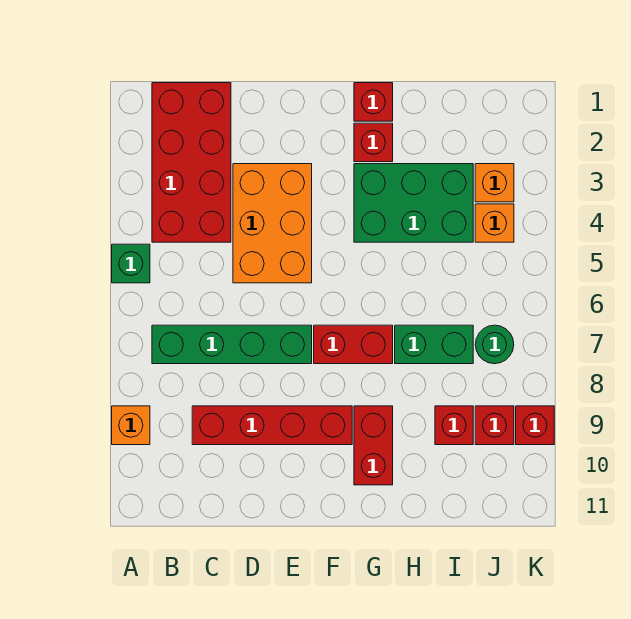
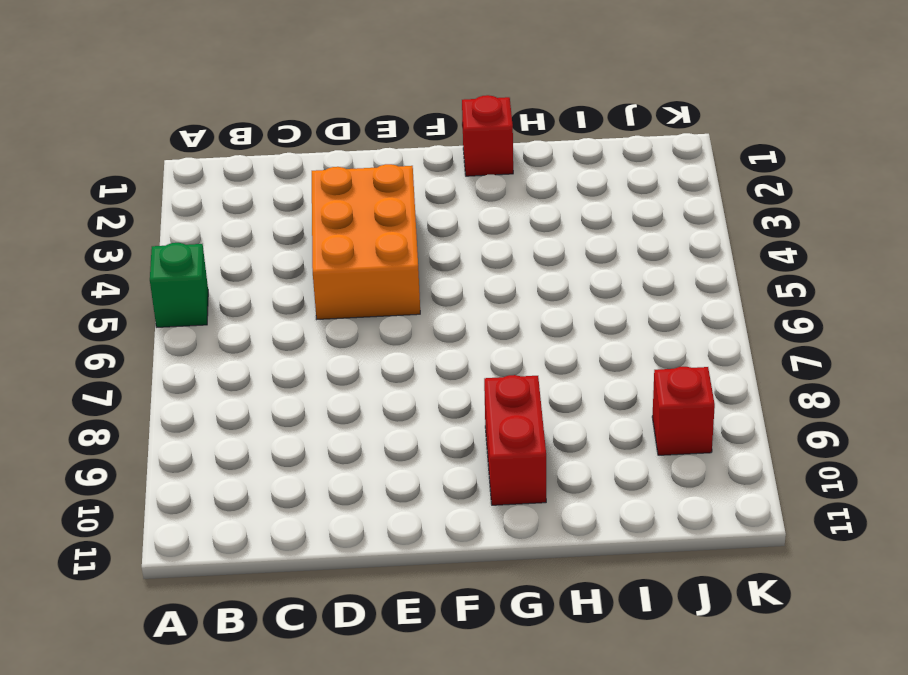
none -> orange 1x1 brick [112,406,150,445]
none -> red 2x4 brick [152,83,231,242]
none -> green 1x4 brick [152,325,312,364]

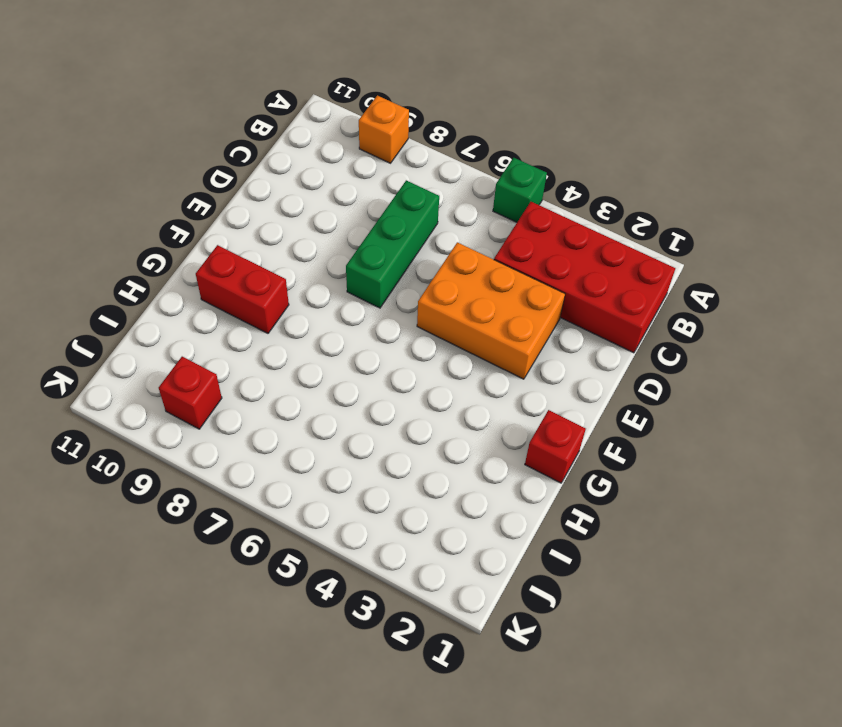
green 1x3 brick [346,180,439,308] -> green 1x4 brick [152,325,312,364]
none -> red 1x4 brick [192,406,352,445]
none -> red 1x2 brick [314,325,393,364]
none -> red 1x1 brick [354,123,393,162]

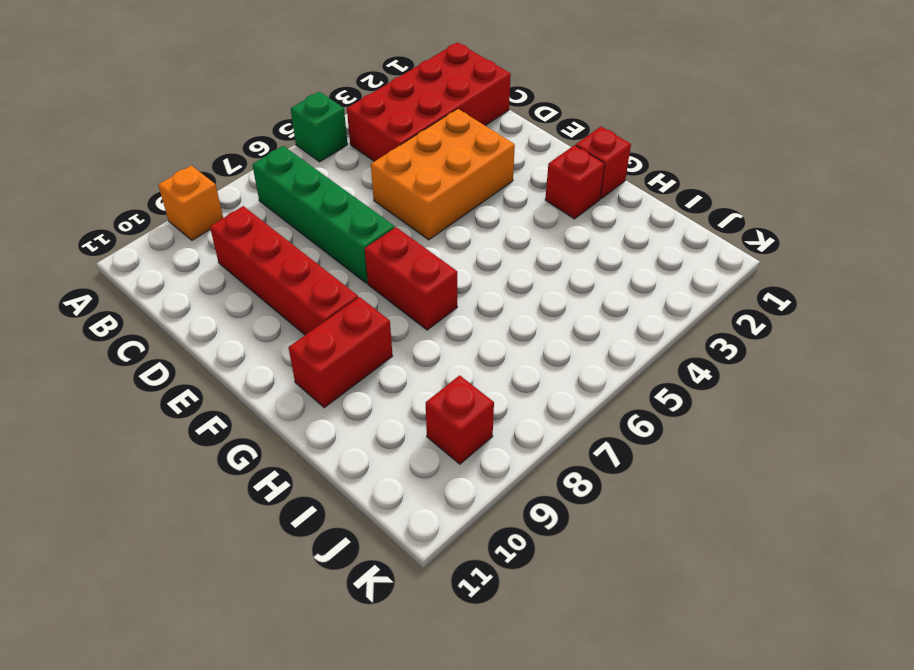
none -> green 2x3 brick [354,164,473,242]
none -> green 1x2 brick [395,325,473,364]
none -> red 1x1 brick [435,406,473,445]

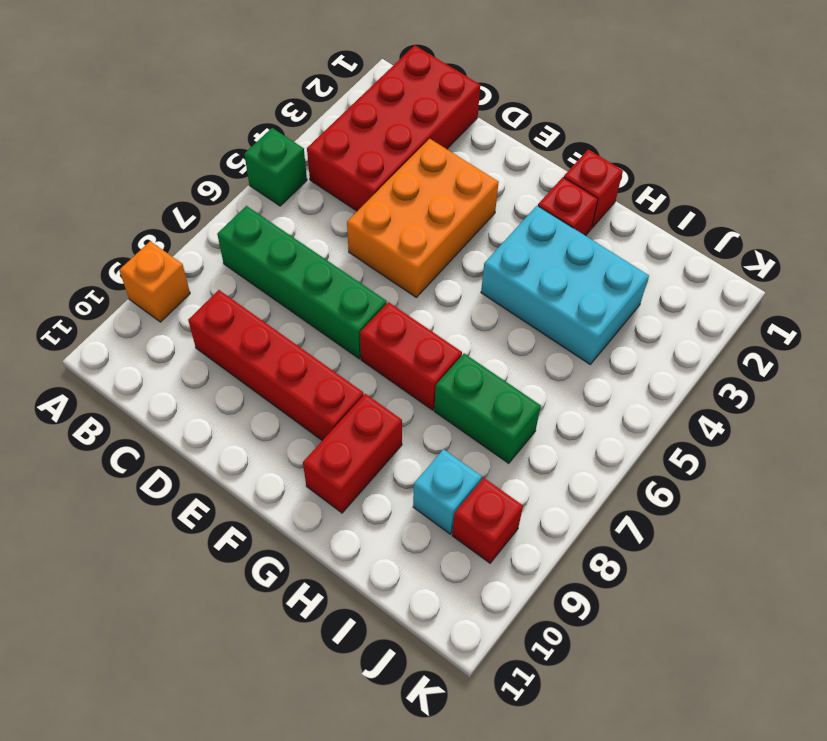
cyan 2x3 brick [481,206,649,364] -> green 2x3 brick [354,164,473,242]
cyan 1x1 brick [413,449,482,534] -> red 1x1 brick [435,406,473,445]
none -> orange 1x1 brick [475,164,514,202]
none -> orange 1x1 brick [475,204,514,242]
none -> green 1x1 round brick [475,325,514,364]

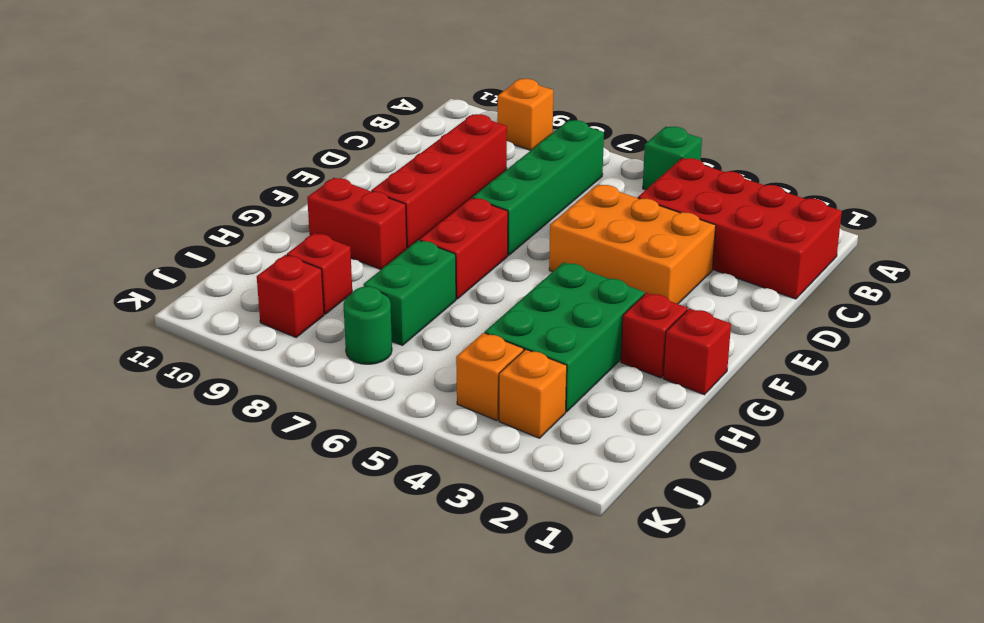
none -> red 1x1 brick [516,406,554,445]

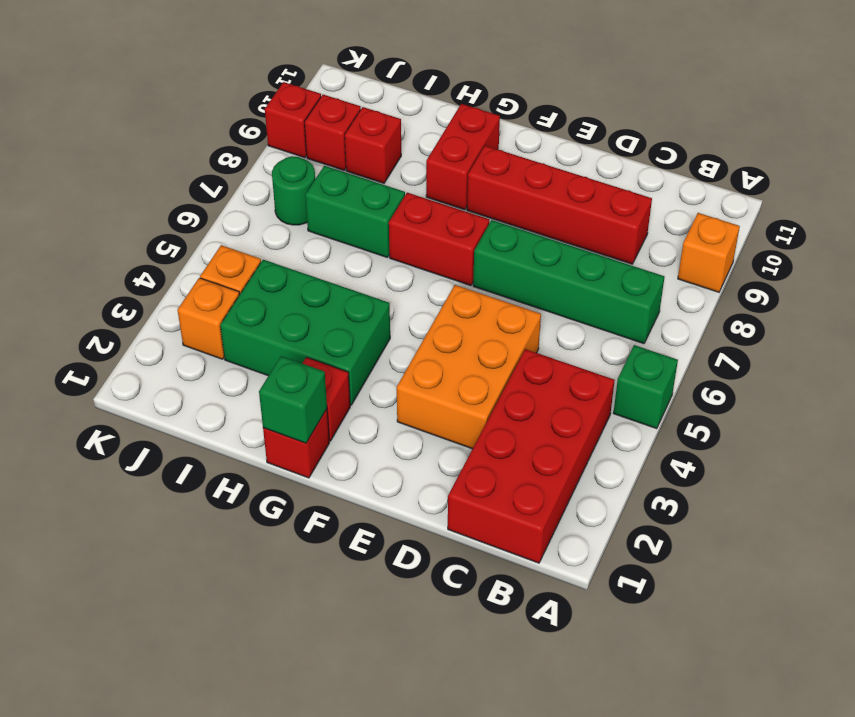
green 1x1 brick [259,356,327,443] -> none

